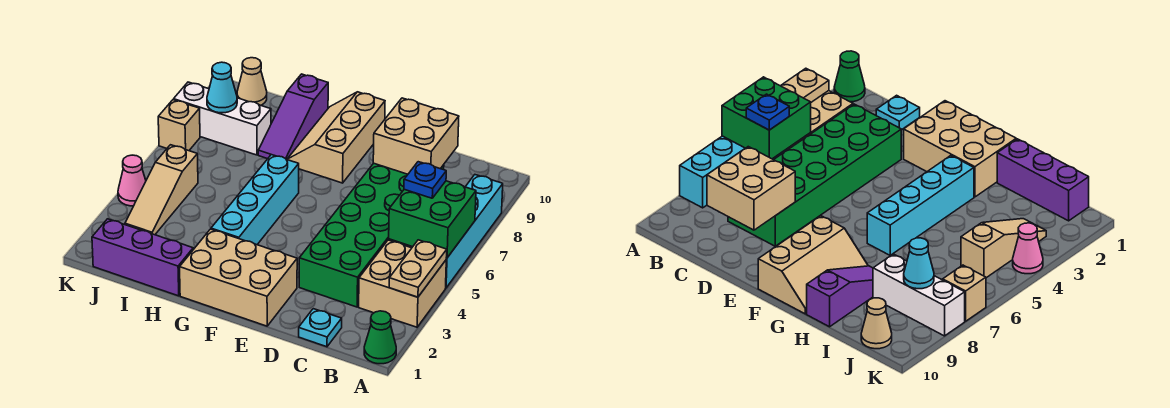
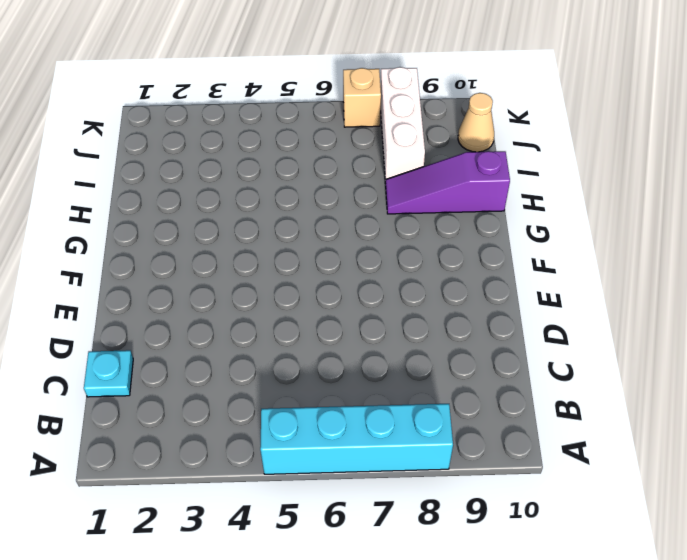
none -> green 1x1 cone [364,311,396,364]
none -> tan 2x2 brick [359,240,446,327]
none -> green 2x6 brick [299,163,444,307]

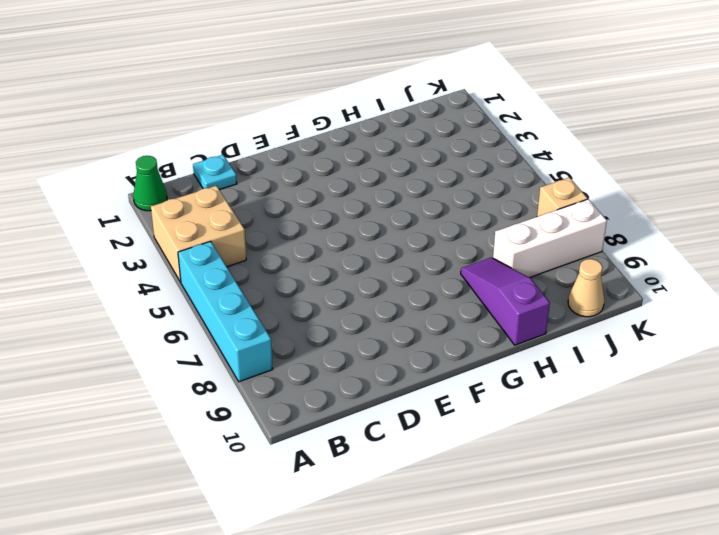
none -> green 2x6 brick [299,163,444,307]
none -> tan 2x3 brick [180,229,297,326]
none -> tan 2x3 slope [287,92,385,183]

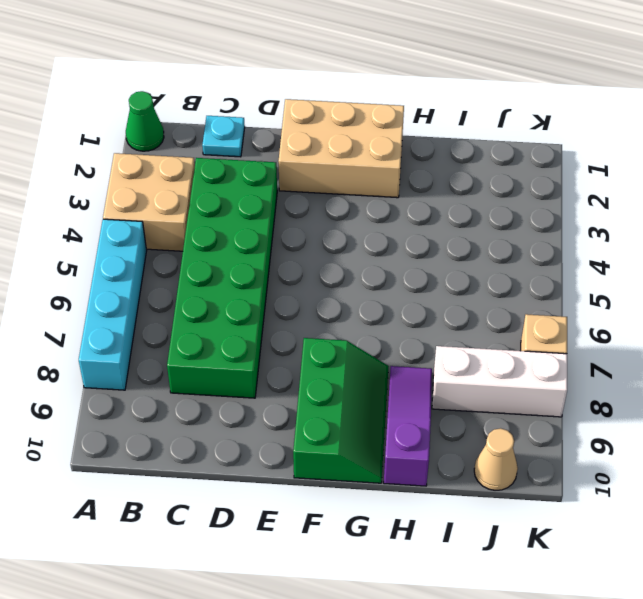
green 2x3 slope [293,338,389,483] -> tan 2x3 slope [287,92,385,183]
none -> cyan 1x4 brick [211,155,299,245]
none -> purple 1x3 brick [92,219,193,296]
none -> tan 1x3 slope [125,145,198,235]

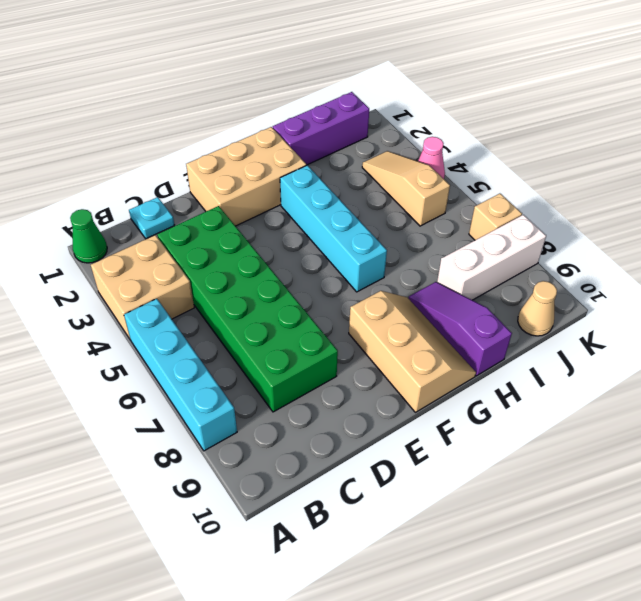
none -> tan 1x2 plate [389,240,447,297]
none -> green 2x2 brick [389,181,476,258]
none -> tan 2x2 brick [373,98,459,174]

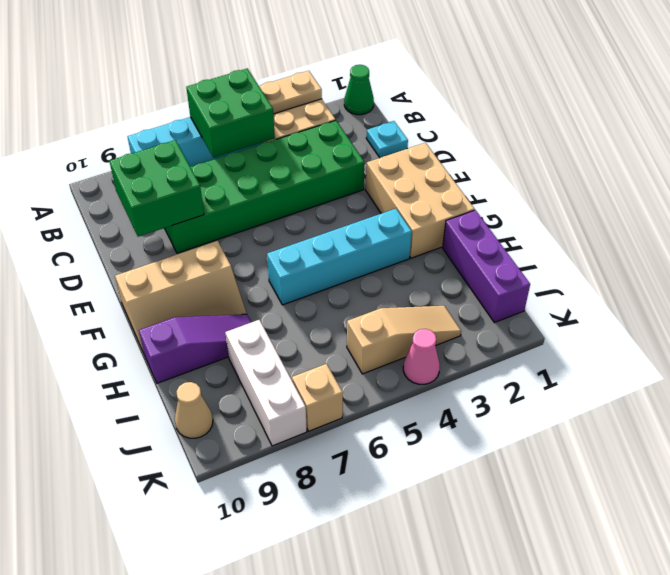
green 2x2 brick [110,140,204,237] -> tan 2x2 brick [373,98,459,174]
none -> cyan 1x1 cone [207,62,237,113]
none -> blue 1x1 plate [404,162,446,198]

